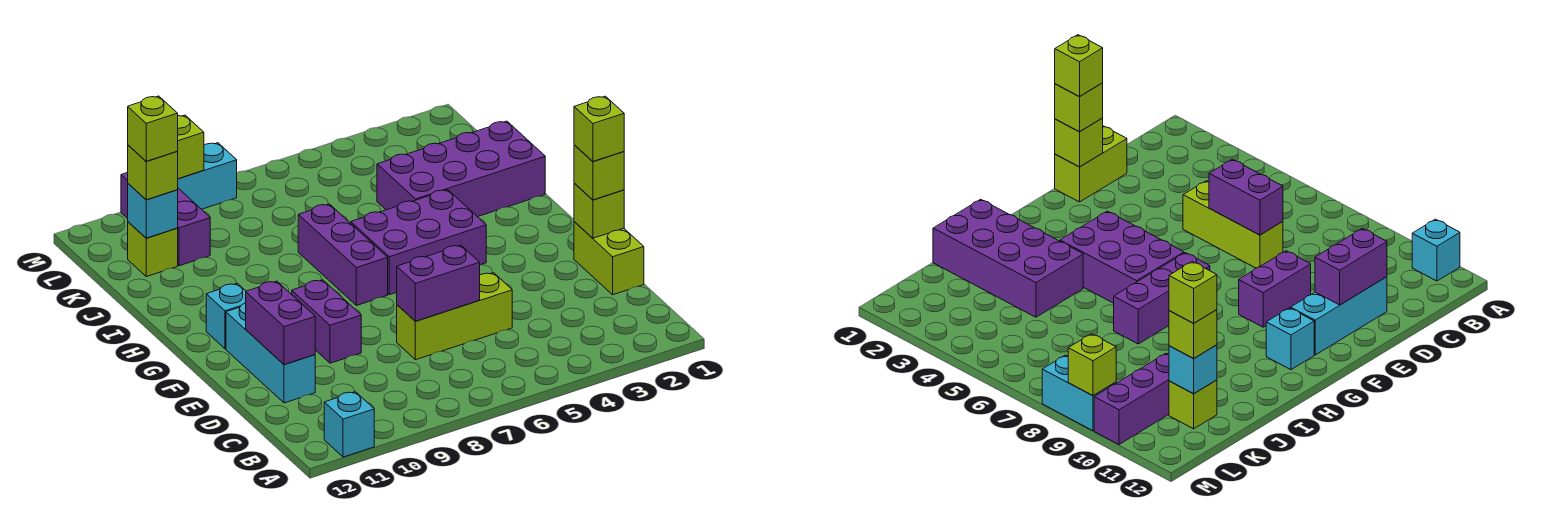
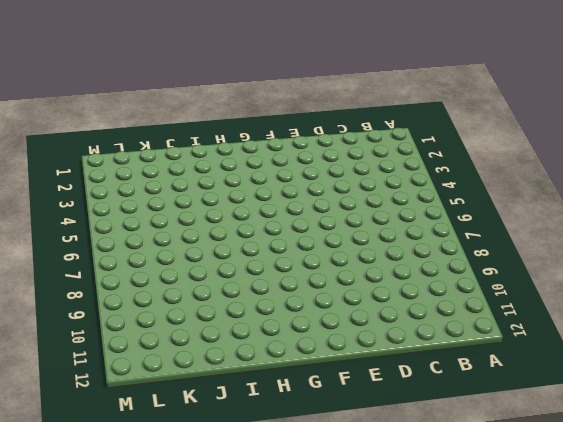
none -> cyan 1x1 brick [324,392,374,457]
none -> lime 1x2 brick [574,222,644,295]
none -> lime 1x3 brick [397,273,512,360]

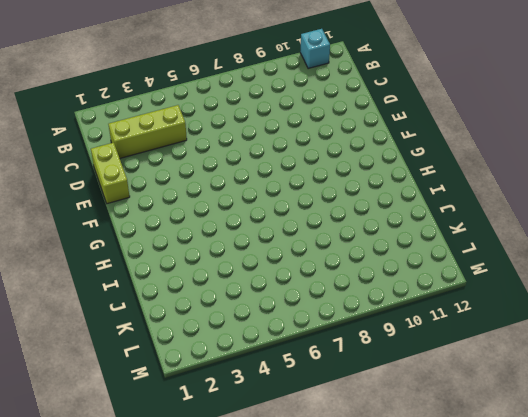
lime 1x3 brick [108,105,187,158] -> lime 1x3 brick moved to [397,273,512,360]
none -> cyan 1x3 brick [226,303,315,403]
none -> purple 1x2 brick [292,280,361,363]
none -> purple 2x3 brick [351,190,486,295]

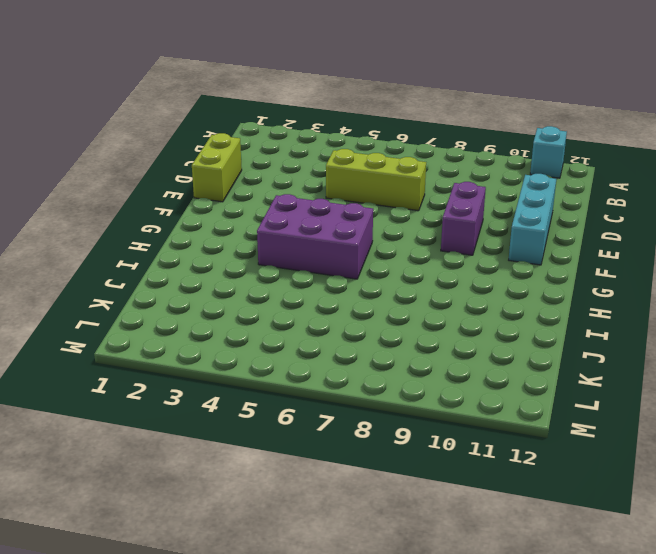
none -> purple 1x3 brick [298,204,388,306]
none -> cyan 1x1 brick [206,284,246,349]
none -> purple 2x4 brick [377,121,545,217]

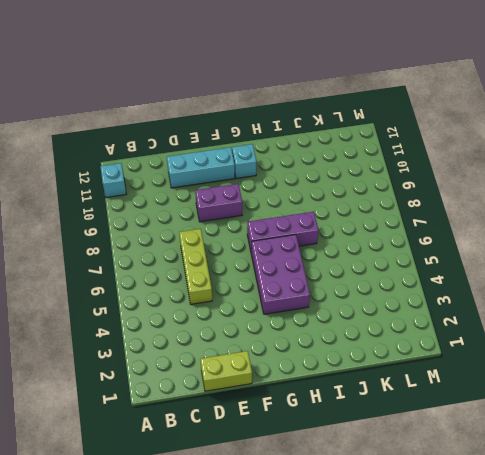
none -> purple 2x4 brick [377,121,545,217]
none -> purple 1x3 brick [121,172,210,266]
none -> lime 1x1 brick [128,222,178,277]

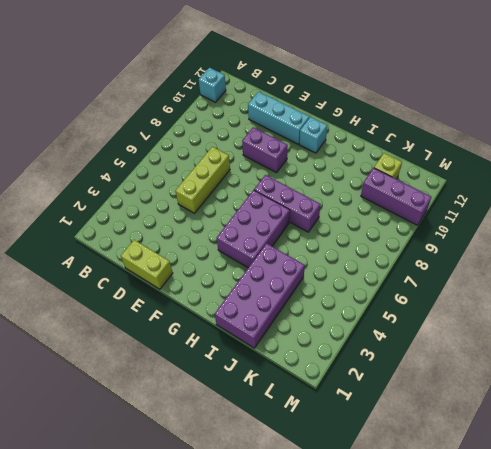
none -> cyan 1x2 brick [178,143,237,209]
none -> purple 1x2 brick [397,245,480,321]
none -> purple 1x2 brick [246,281,315,365]

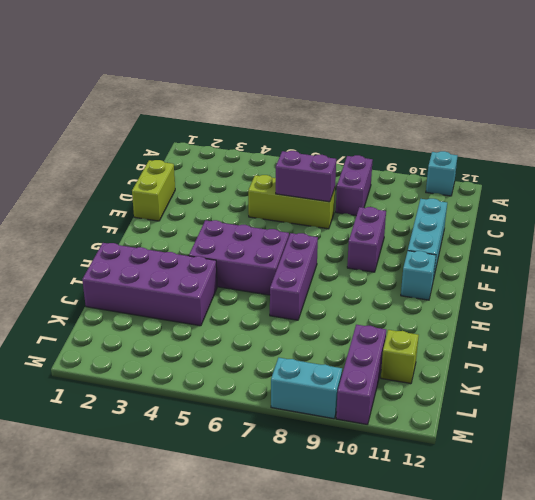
purple 1x2 brick [336,155,373,216] -> purple 1x2 brick moved to [246,281,315,365]
none -> lime 1x1 brick [574,183,624,238]
none -> cyan 1x1 brick [128,184,178,238]
none -> lime 1x1 brick [177,115,204,179]

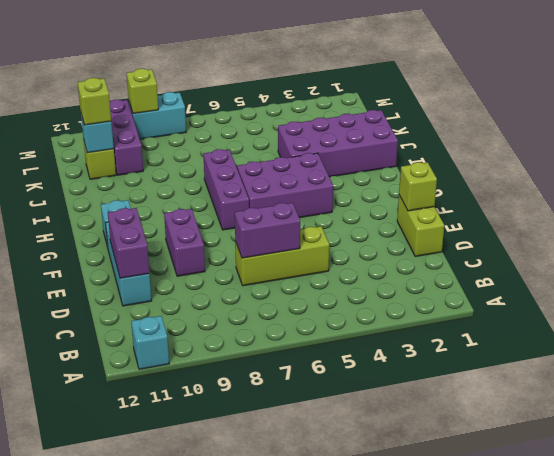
none -> lime 1x1 brick [574,145,624,200]
none -> lime 1x1 brick [574,96,624,161]
none -> lime 1x1 brick [128,96,178,161]

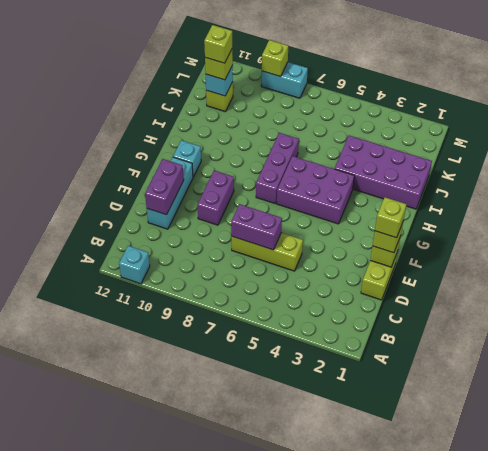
none -> purple 1x3 brick [121,172,210,266]

